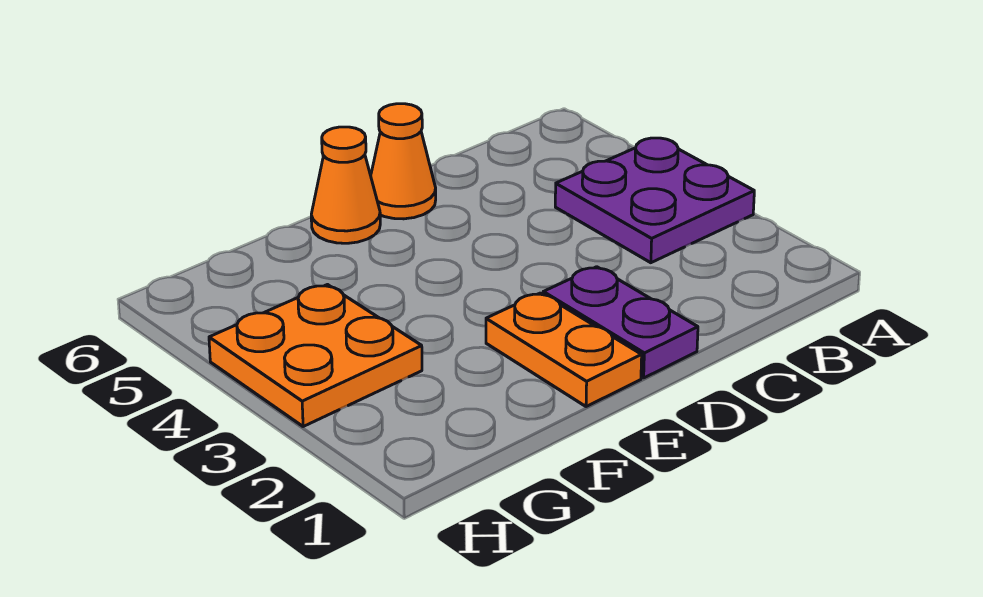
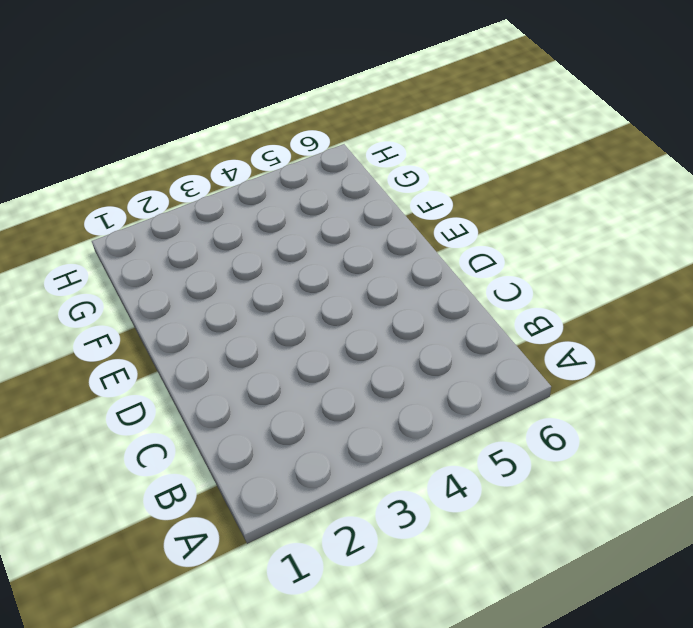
none -> purple 2x2 plate [555,138,754,263]
none -> purple 1x2 plate [543,267,698,378]

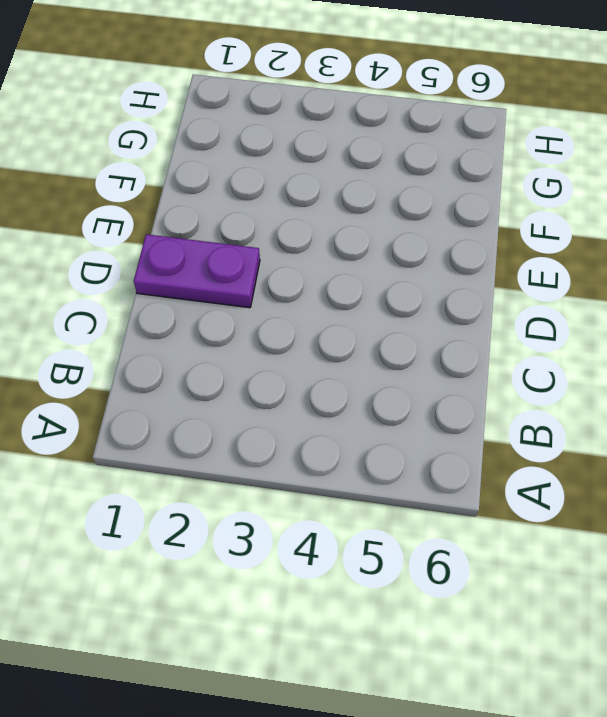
none -> purple 2x2 plate [555,138,754,263]
none -> orange 1x1 cone [371,104,436,219]

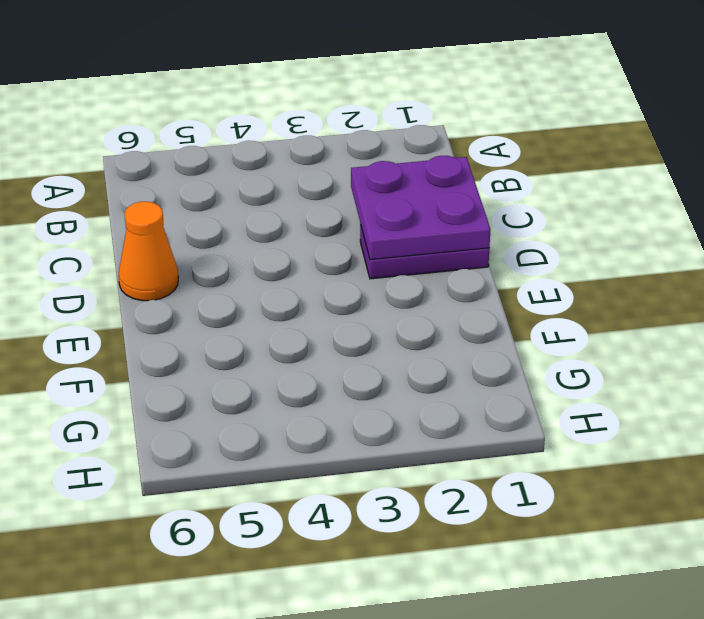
purple 2x2 plate [351,156,491,260] -> purple 2x2 plate moved to [555,138,754,263]
none -> orange 1x2 plate [486,293,642,407]
none -> orange 1x1 cone [311,127,380,243]

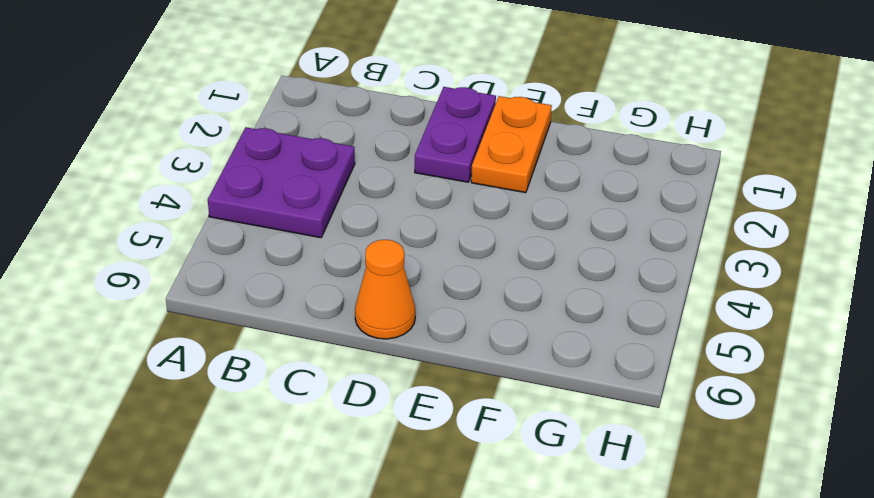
none -> orange 1x1 cone [311,127,380,243]
none -> orange 2x2 plate [209,285,422,427]

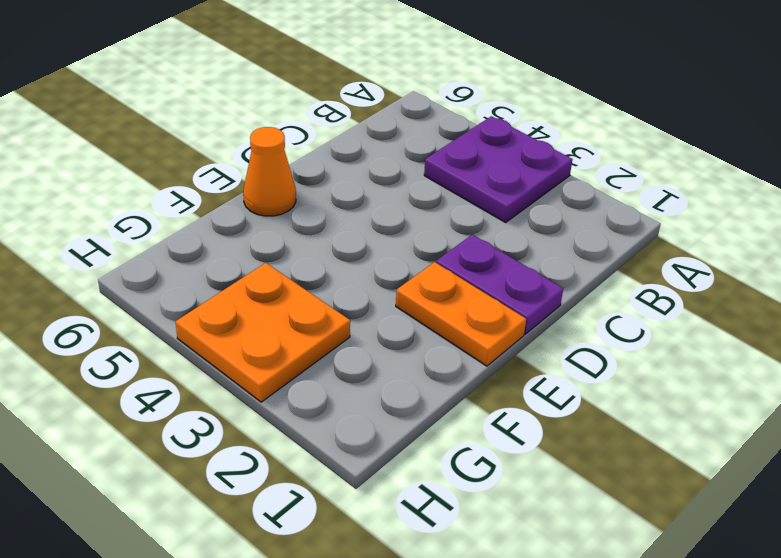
none -> orange 1x1 cone [371,104,436,219]

